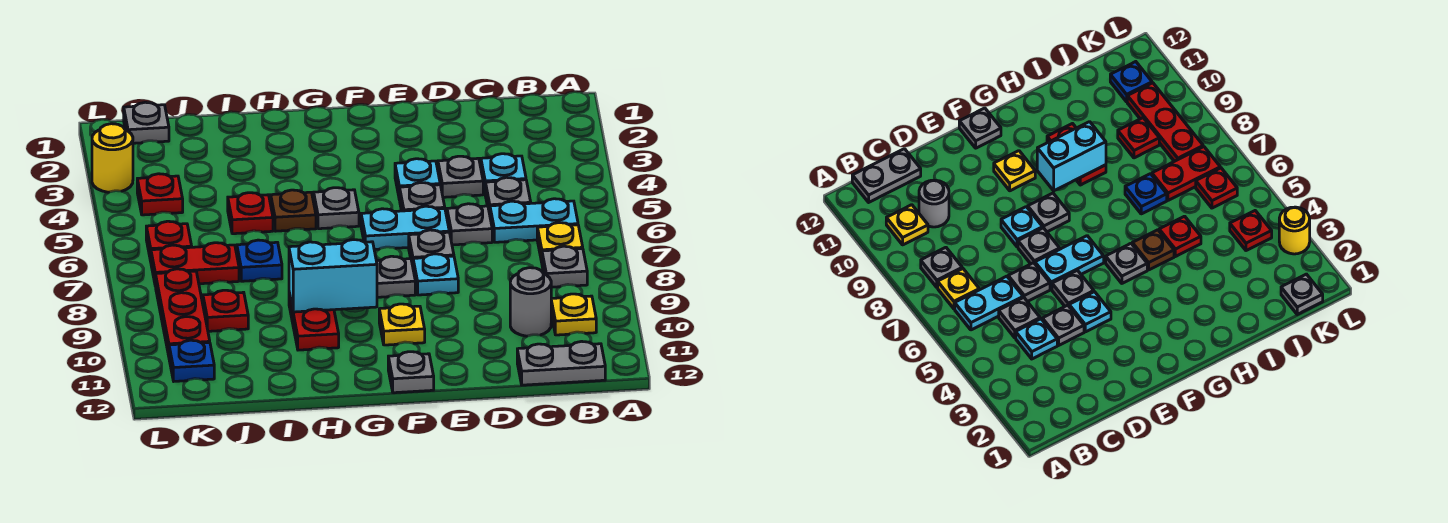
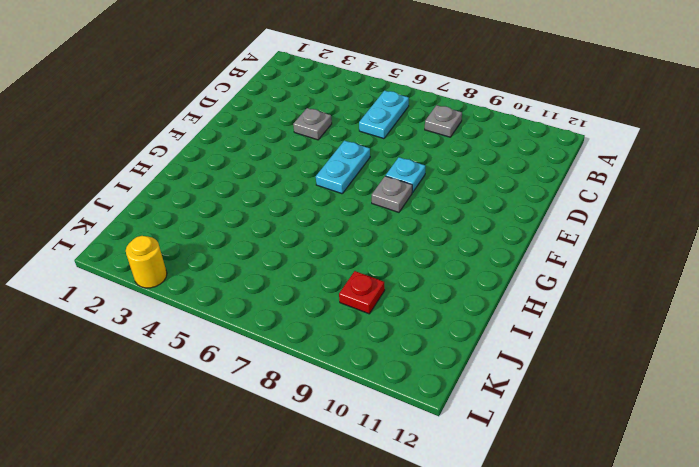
none -> yellow 1x1 plate [537,223,583,262]
none -> yellow 1x1 plate [551,294,596,335]
none -> grey 1x2 plate [517,341,605,385]
none -> cyan 1x1 plate [481,154,526,191]

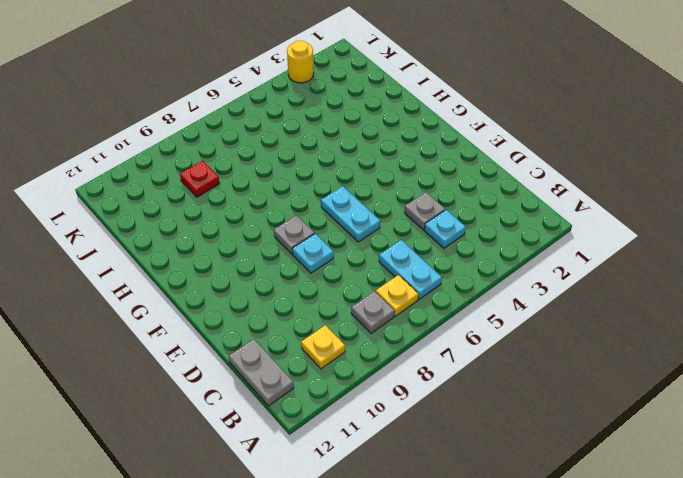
none -> grey 1x1 plate [485,177,531,214]
none -> grey 1x1 round brick [510,268,551,336]
none -> grey 1x1 plate [447,204,492,245]
none -> cyan 1x1 plate [395,159,440,200]

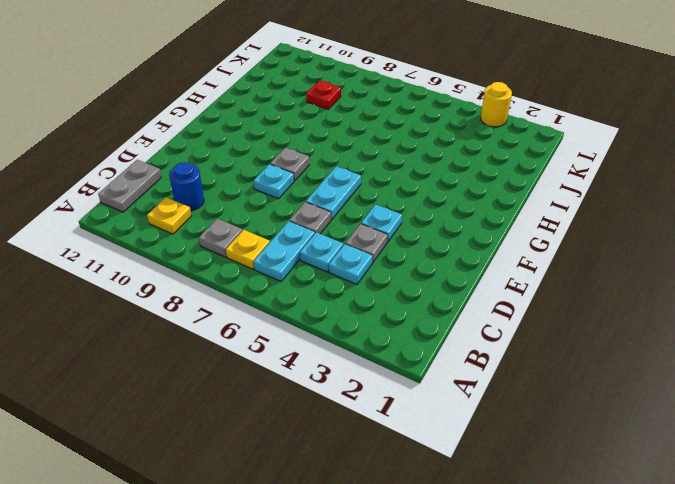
cyan 1x1 plate [300,232,343,272] -> grey 1x1 plate [485,177,531,214]
blue 1x1 round brick [169,162,204,211] -> grey 1x1 round brick [510,268,551,336]
none -> grey 1x1 plate [400,183,445,211]
none -> grey 1x1 plate [409,230,454,266]
none -> yellow 1x1 plate [379,304,425,345]
none -> grey 1x1 plate [388,352,434,393]

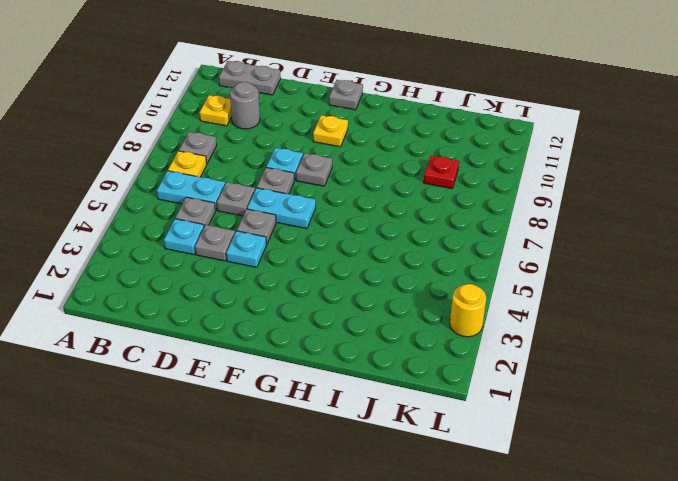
none -> grey 1x1 plate [314,188,359,229]
none -> brown 1x1 plate [271,190,316,231]
none -> red 1x2 plate [289,293,339,350]
none -> red 1x1 plate [228,193,273,234]

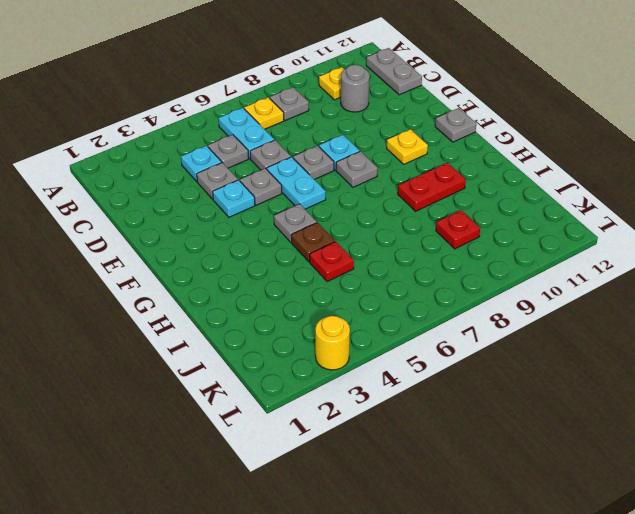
none -> blue 1x1 plate [237,240,282,281]
none -> red 1x2 plate [151,243,239,286]
none -> grey 1x1 plate [124,102,169,143]
none -> red 1x1 plate [137,174,183,215]

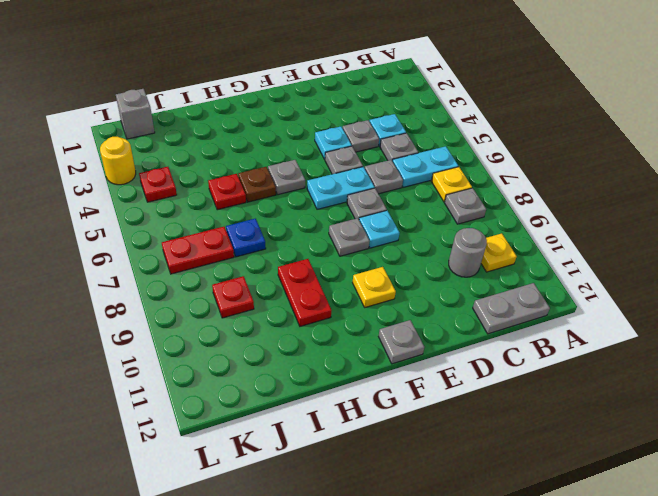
grey 1x1 brick [116,89,155,139] -> grey 1x1 plate [124,102,169,143]
none -> red 1x1 plate [146,221,192,261]
none -> red 1x3 plate [156,269,210,356]
none -> blue 1x1 plate [169,340,214,381]
none -> cyan 1x2 brick [289,240,377,312]

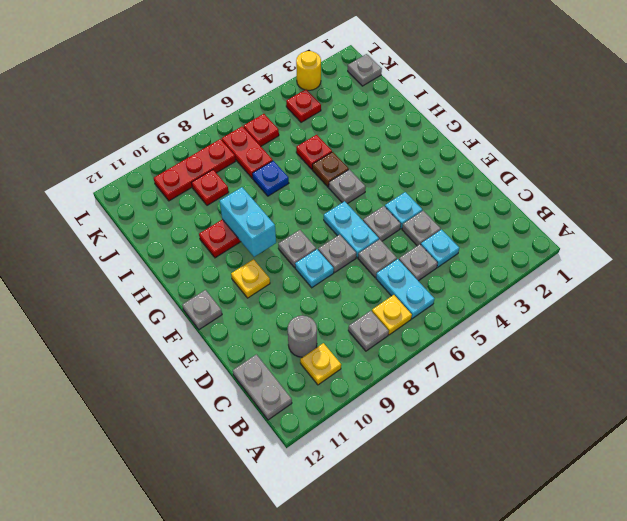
none -> blue 1x1 plate [169,340,214,381]

